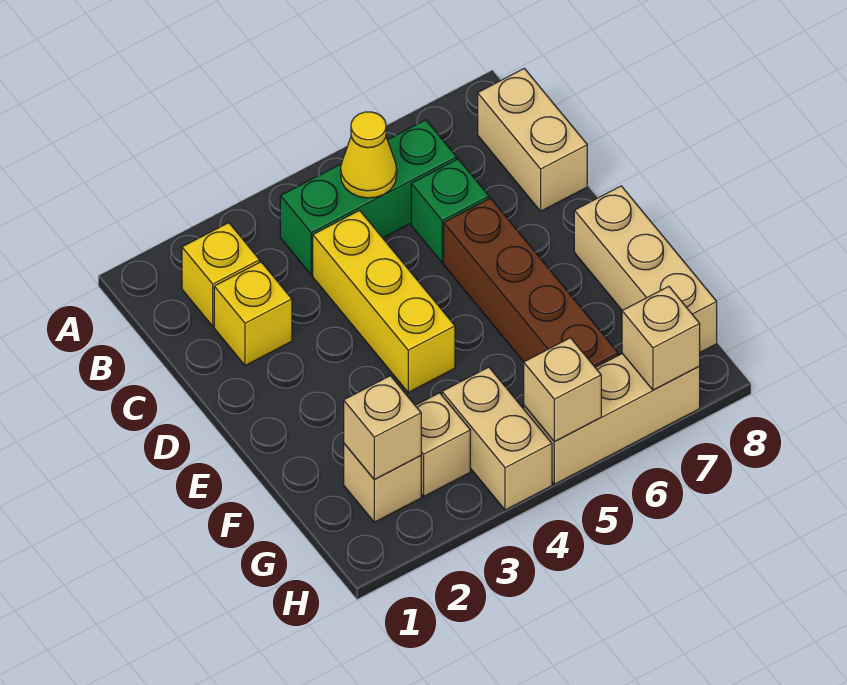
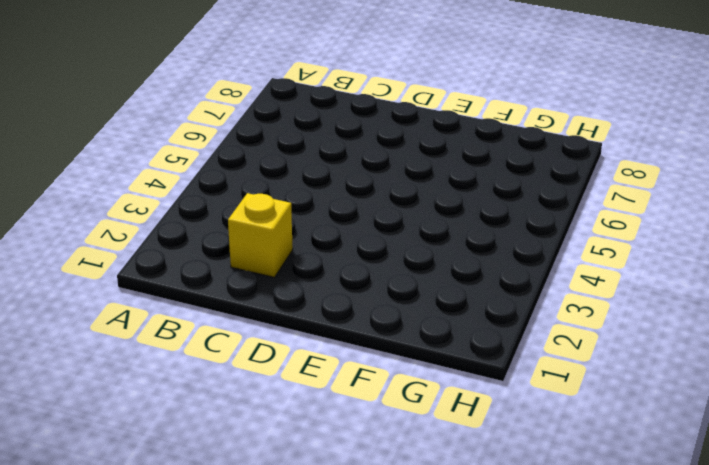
none -> yellow 1x1 brick [182,223,260,326]
none -> green 1x3 brick [280,120,457,275]
none -> tan 1x2 brick [478,68,587,211]

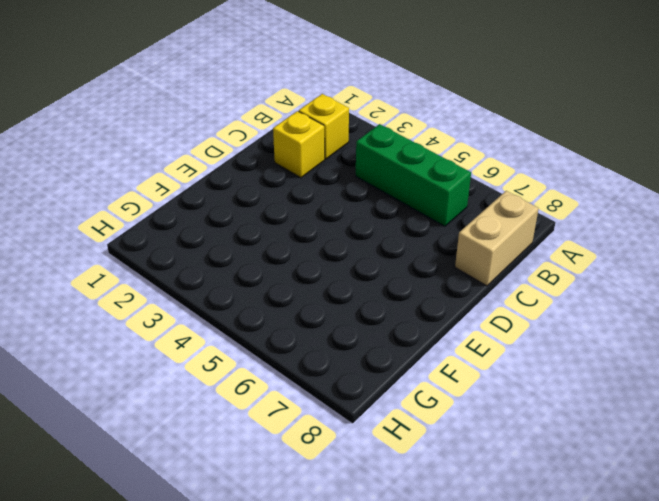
none -> yellow 1x3 brick [313,210,455,392]
none -> green 1x1 brick [411,159,489,263]
none -> brown 1x4 brick [444,198,618,367]

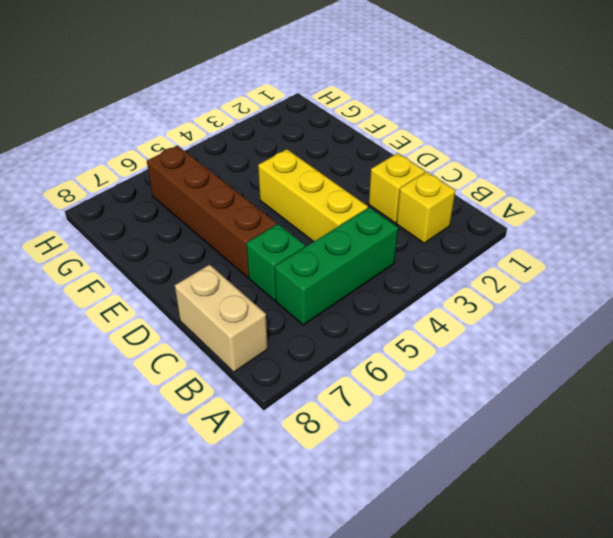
none -> tan 1x3 brick [574,186,717,352]
none -> tan 1x1 brick [344,444,421,522]
none -> tan 1x1 brick [415,393,470,496]

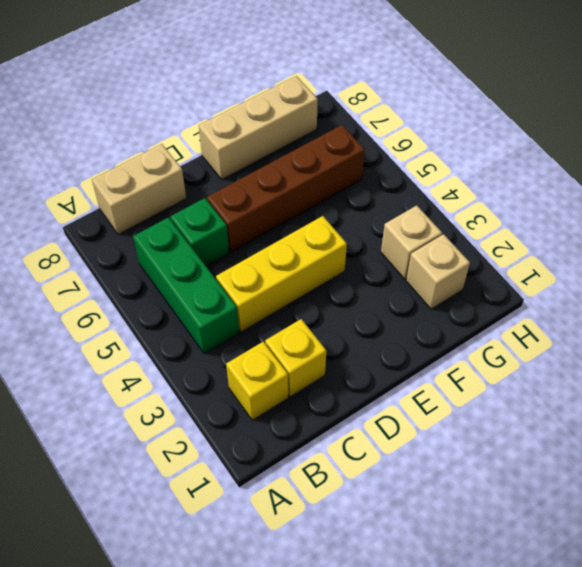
none -> tan 1x2 brick [442,367,552,510]
none -> tan 1x3 brick [524,354,700,484]
none -> yellow 1x1 cone [341,112,397,198]

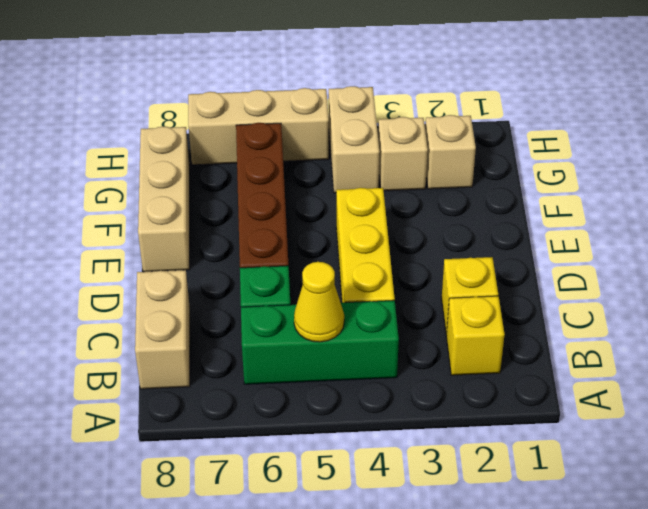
none -> tan 1x1 brick [344,376,421,479]
none -> tan 1x1 brick [524,338,601,442]
none -> tan 1x1 brick [622,286,700,390]

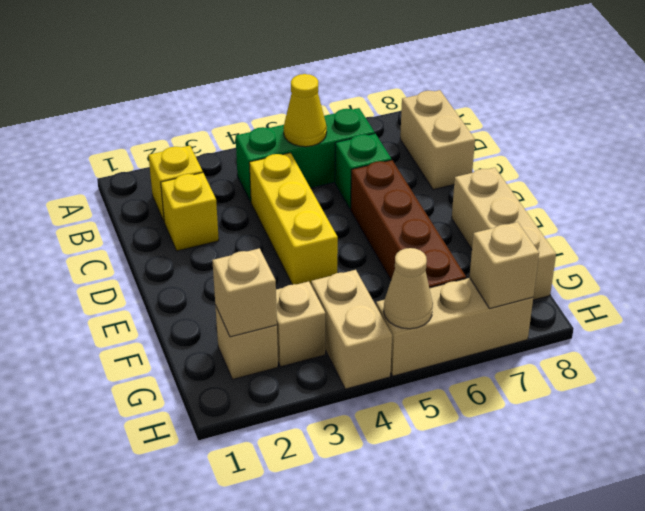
tan 1x1 cone [384,248,433,329] -> tan 1x1 brick [524,338,601,442]

